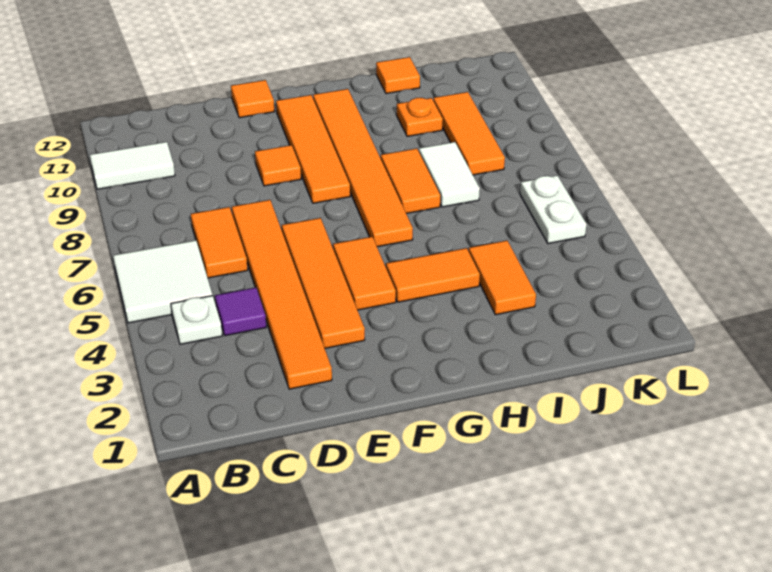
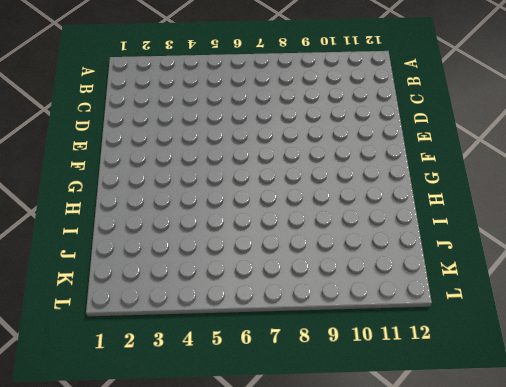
none -> white 2x2 tile [113,240,212,323]
none -> white 1x2 tile [90,142,175,189]
none -> white 1x1 plate [171,296,222,344]

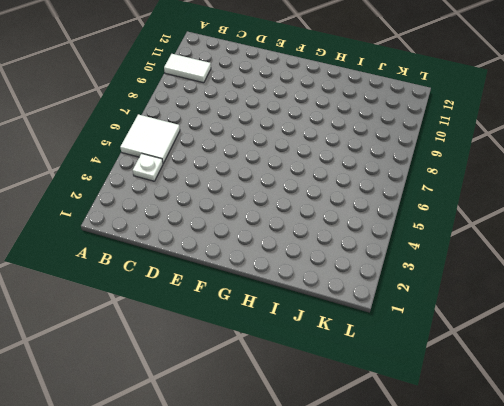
none -> purple 1x1 tile [215,287,266,336]
none -> orange 1x2 tile [191,207,248,278]
none -> orange 1x6 tile [232,200,332,389]

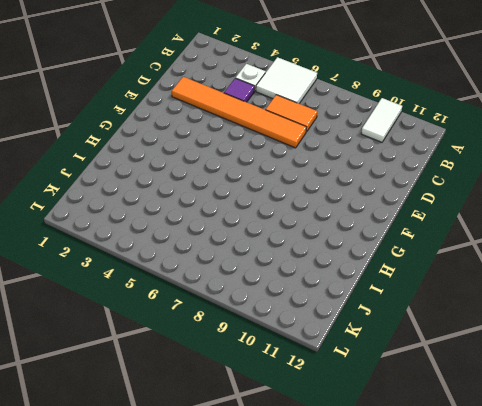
none -> orange 1x4 tile [282,218,365,348]
none -> orange 1x1 tile [255,145,301,186]
none -> orange 1x1 tile [231,80,274,118]

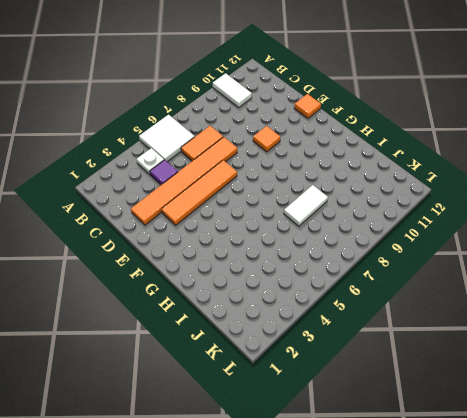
none -> orange 1x2 tile [333,237,396,310]
none -> orange 1x4 tile [276,95,350,203]
none -> orange 1x2 tile [386,248,480,302]

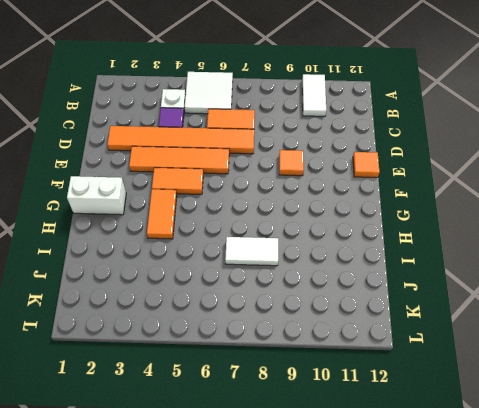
white 1x2 brick [67,176,126,215] -> none
none -> orange 1x4 tile [276,95,350,203]
none -> orange 1x6 tile [313,89,413,247]
none -> orange 1x2 tile [381,148,440,214]

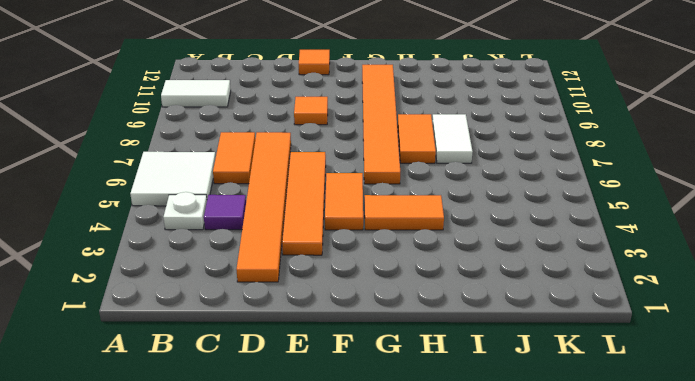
none -> orange 1x4 tile [276,95,350,203]
none -> orange 1x2 tile [469,240,536,315]
none -> orange 1x1 plate [397,97,443,136]

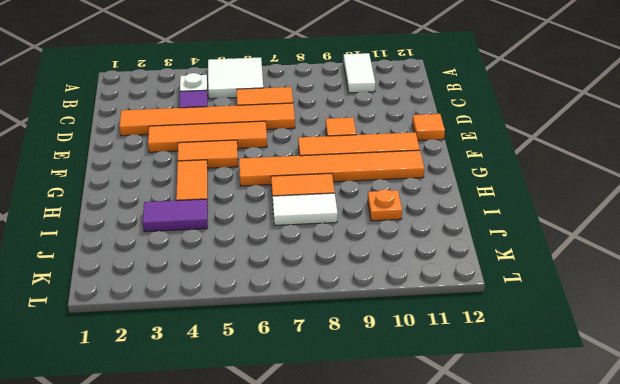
purple 1x2 tile [143,199,208,232] -> orange 1x2 tile [469,240,536,315]
none -> orange 1x1 tile [376,57,420,94]
none -> orange 1x3 tile [433,92,505,175]
none -> white 1x2 plate [520,175,587,244]

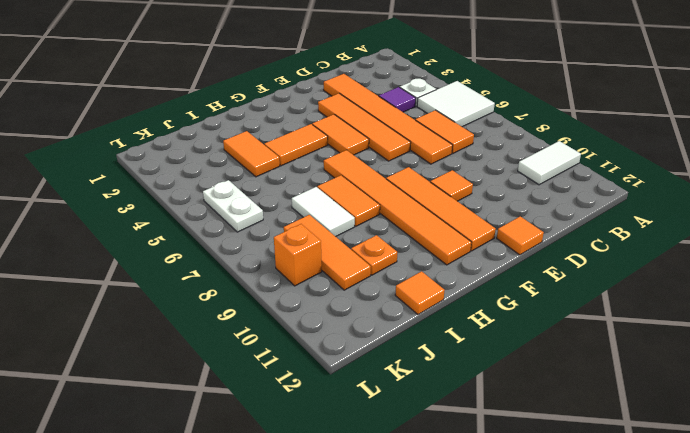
orange 1x1 brick [274,224,322,286] -> none

